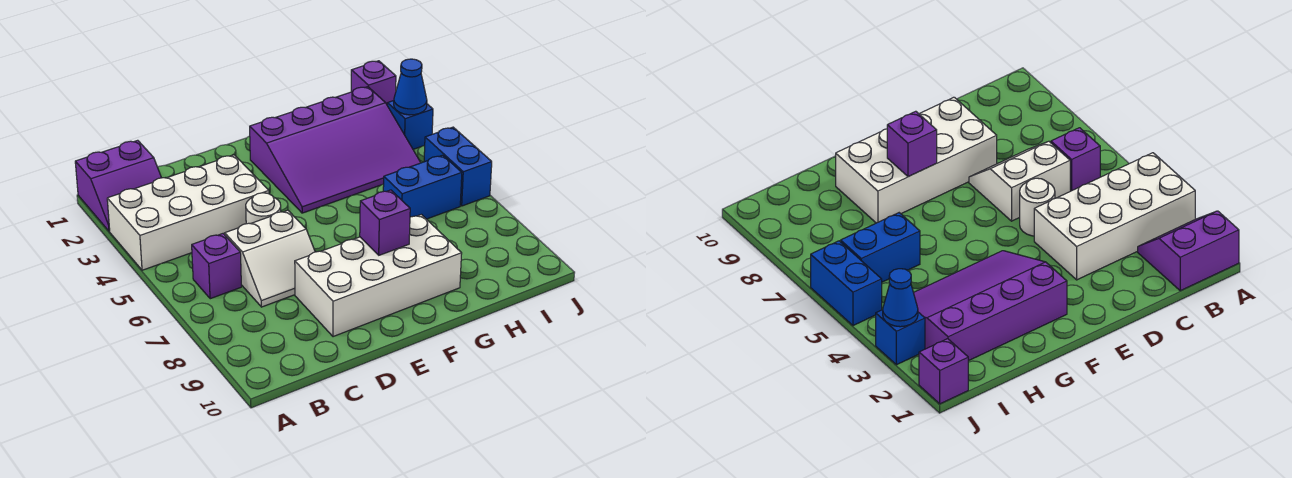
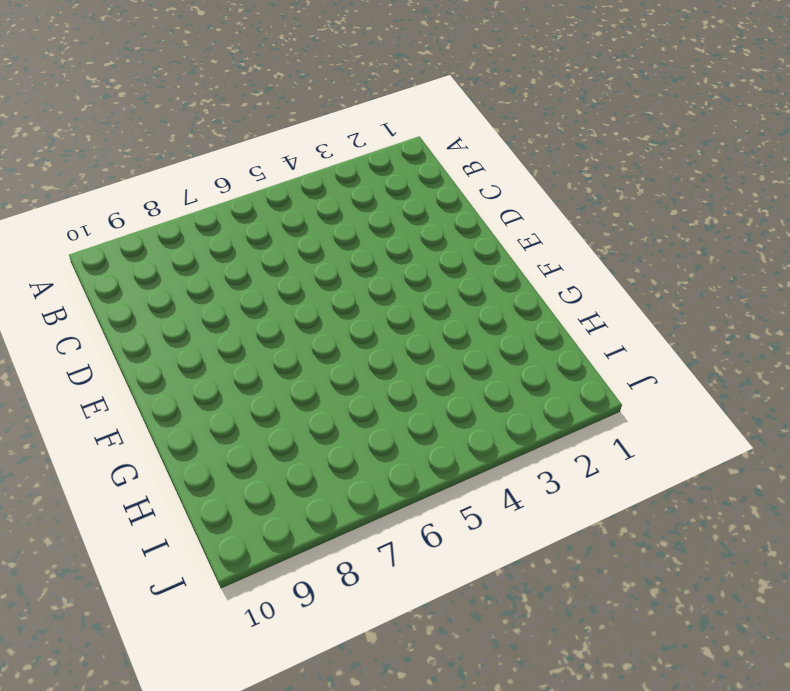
none -> purple 2x2 slope [75,140,161,231]
none -> white 2x4 brick [107,155,269,270]
none -> purple 1x1 brick [192,234,241,299]

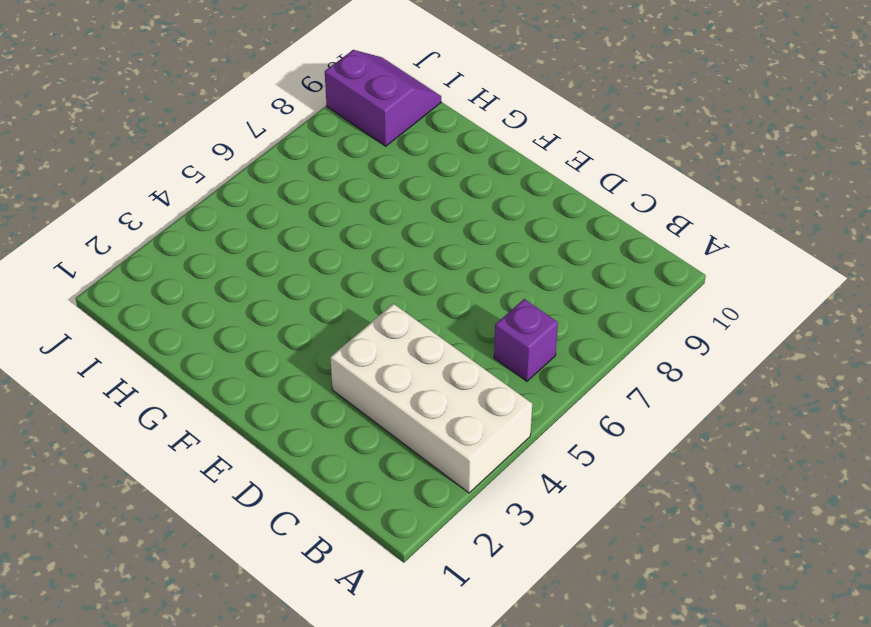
purple 2x2 slope [325,50,441,146] -> purple 2x2 slope moved to [75,140,161,231]
none -> white 2x2 slope [225,210,315,307]
none -> white 1x1 round brick [246,193,281,224]
none -> white 2x4 brick [295,215,462,337]

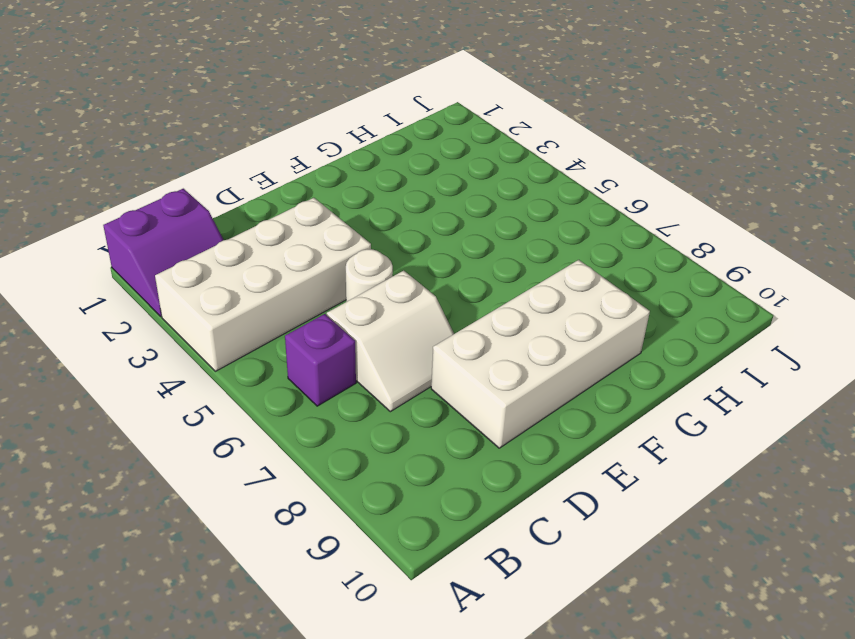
none -> purple 3x4 slope [250,87,421,213]
none -> blue 1x2 brick [383,155,462,219]
none -> purple 1x1 brick [351,61,396,104]

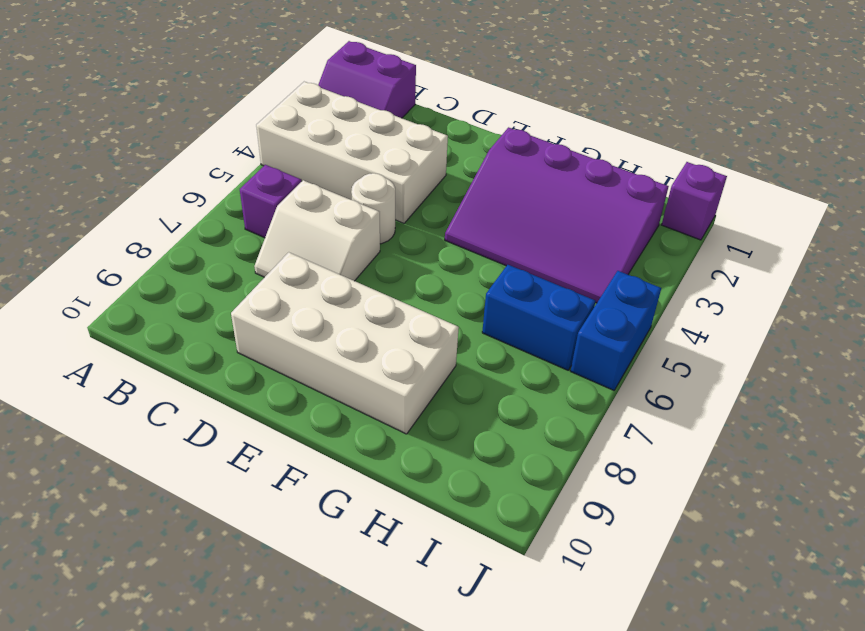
none -> blue 1x1 brick [387,101,433,149]
none -> purple 1x1 brick [360,190,410,255]
none -> blue 1x1 cone [394,59,427,115]

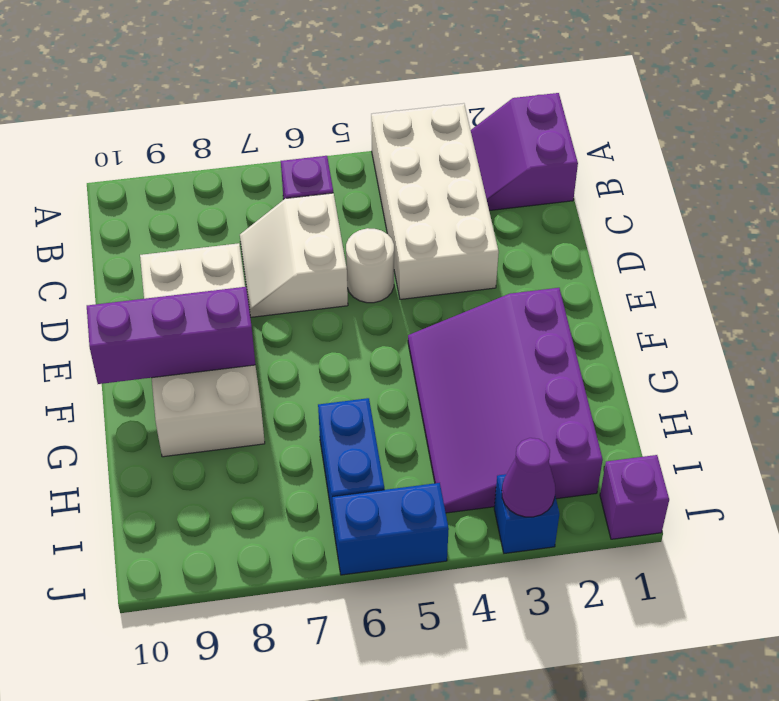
purple 1x3 brick [87,287,255,384] -> purple 1x1 brick [360,190,410,255]
purple 1x1 cone [502,438,555,517] -> blue 1x1 cone [394,59,427,115]

